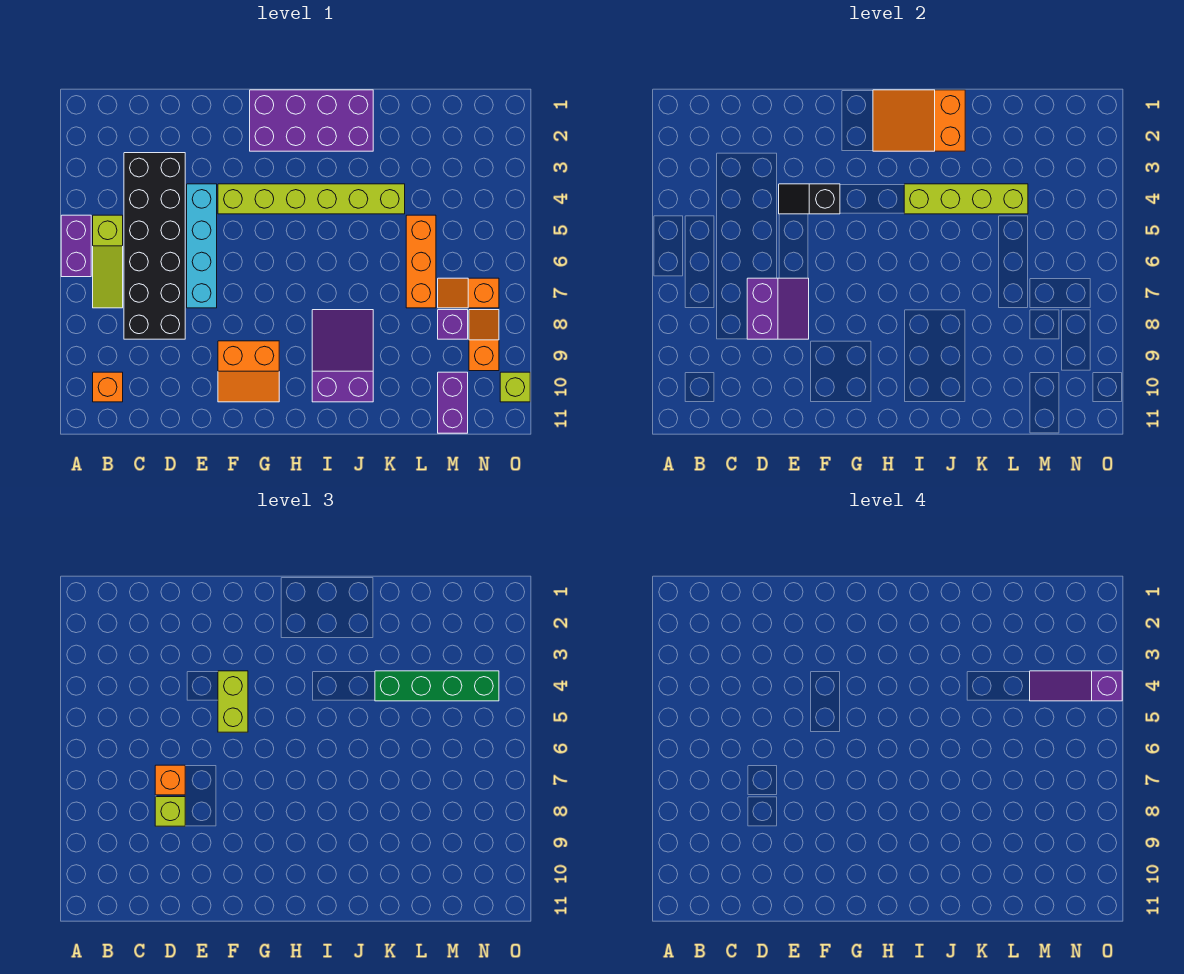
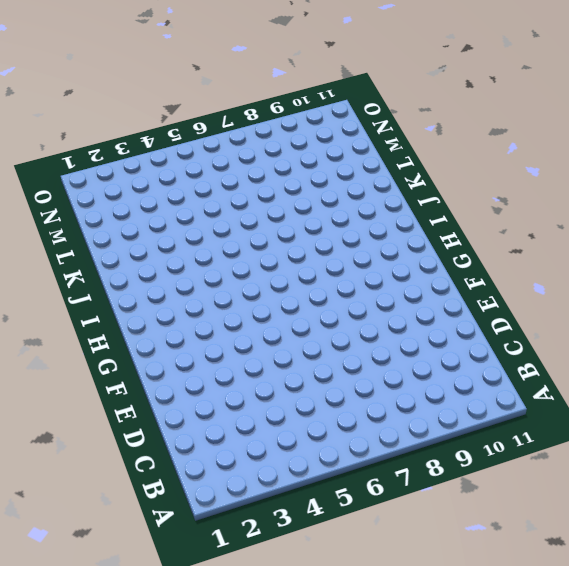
none -> purple 1x2 brick [61,215,91,277]
none -> lime 1x3 slope [93,215,123,308]
none -> orange 1x1 brick [93,372,123,402]

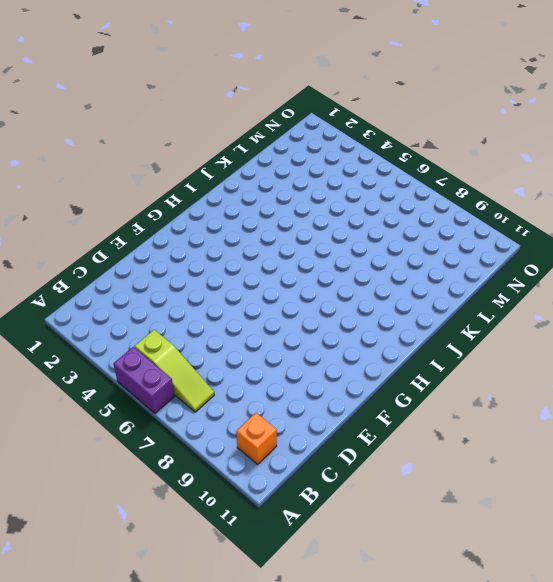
none -> black 2x6 brick [124,153,185,339]
none -> cyan 1x4 brick [187,184,217,308]
none -> lime 1x6 brick [218,184,405,214]

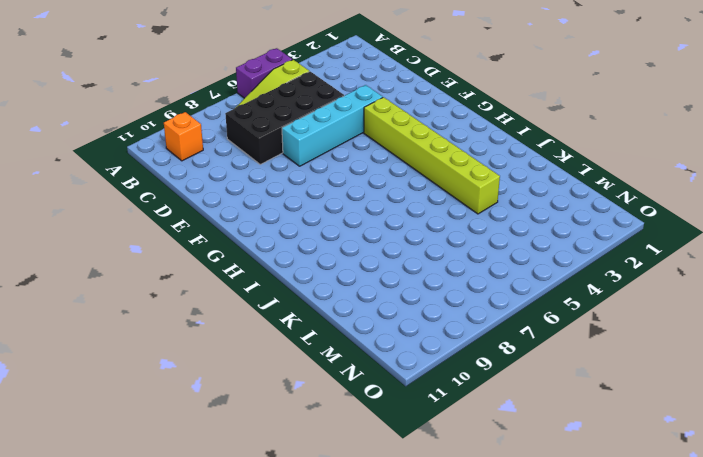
black 2x4 brick [225,71,344,164] -> black 2x6 brick [124,153,185,339]
none -> orange 2x2 slope [218,341,279,402]
none -> purple 2x4 brick [250,90,373,151]
none -> purple 2x3 slope [312,310,373,402]

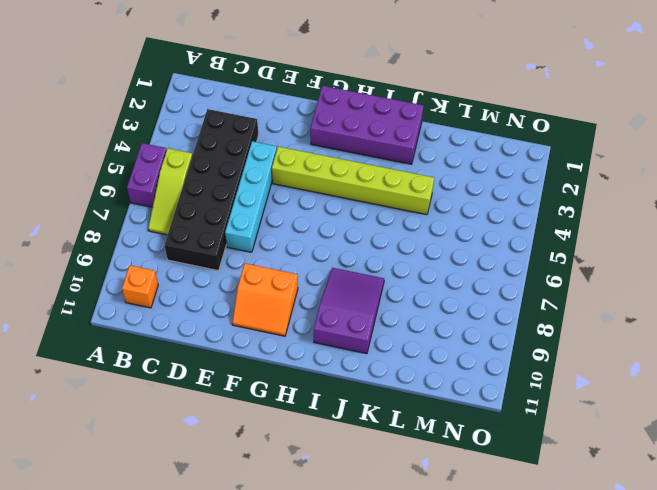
none -> orange 1x3 brick [406,215,436,308]
none -> orange 1x2 slope [438,278,499,308]
none -> purple 1x1 brick [438,310,468,339]

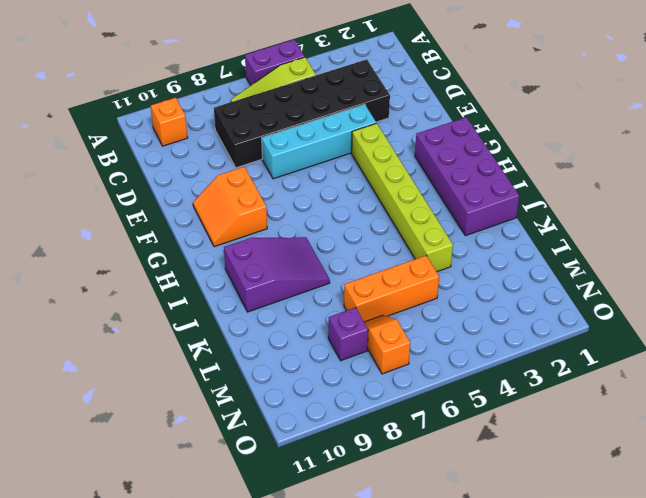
none -> purple 1x2 brick [438,372,468,433]
none -> orange 1x2 slope [469,310,499,371]
none -> lime 1x1 brick [500,372,530,402]

